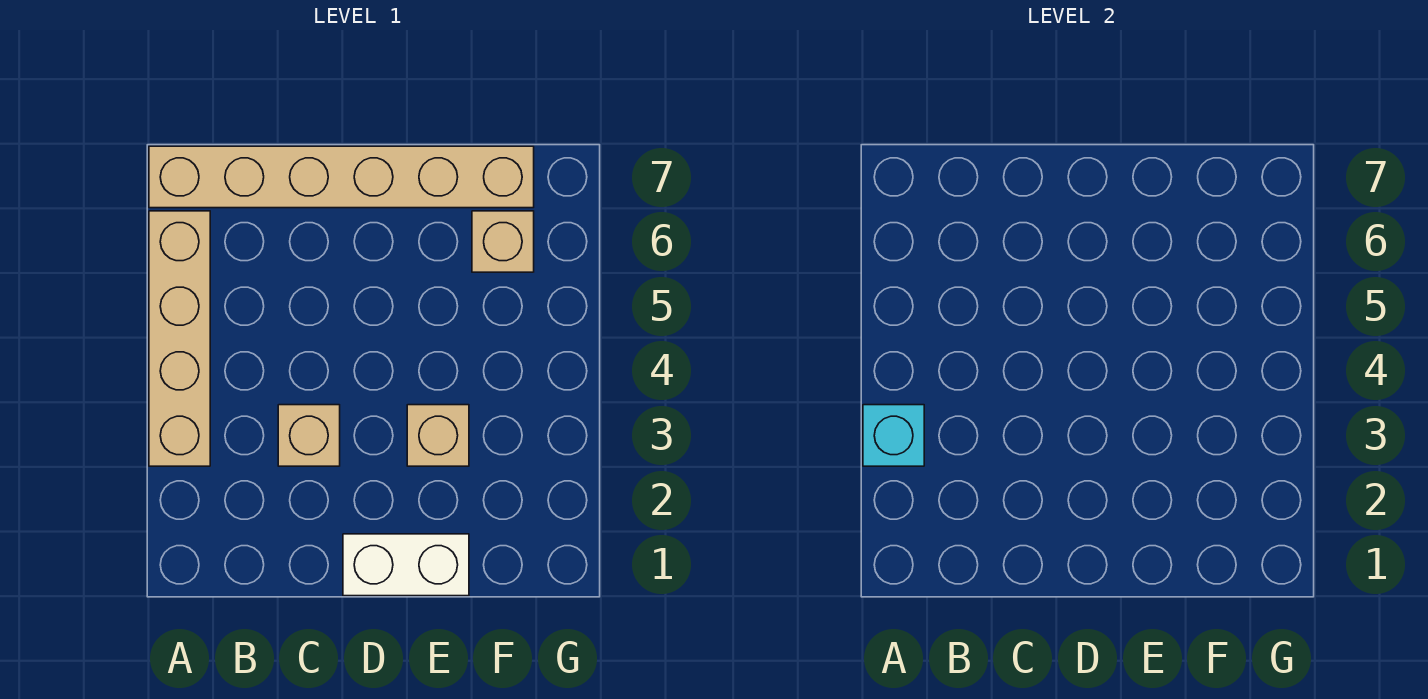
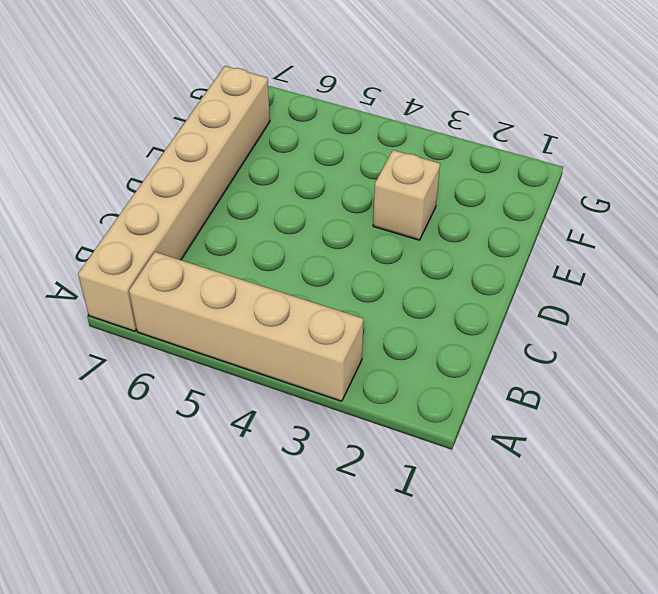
none -> tan 1x1 brick [278,405,340,466]
none -> white 1x2 brick [343,534,469,596]

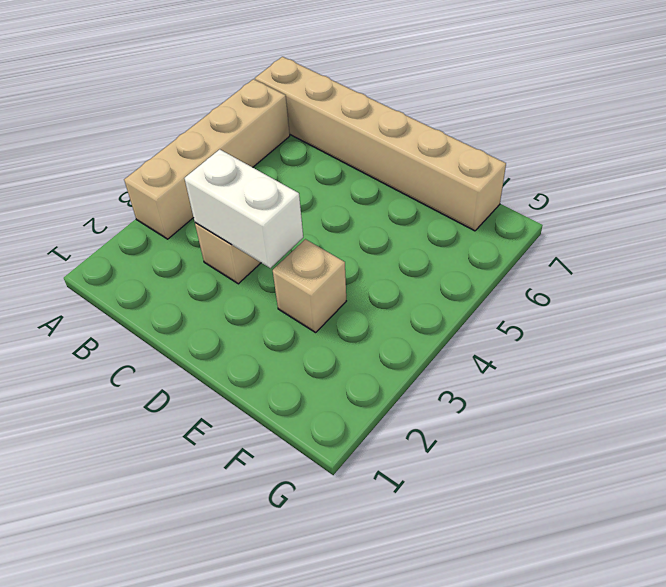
white 1x2 brick [184,149,303,268] -> white 1x2 brick moved to [343,534,469,596]
none -> tan 1x1 brick [472,211,534,272]
none -> cyan 1x1 brick [863,405,924,466]

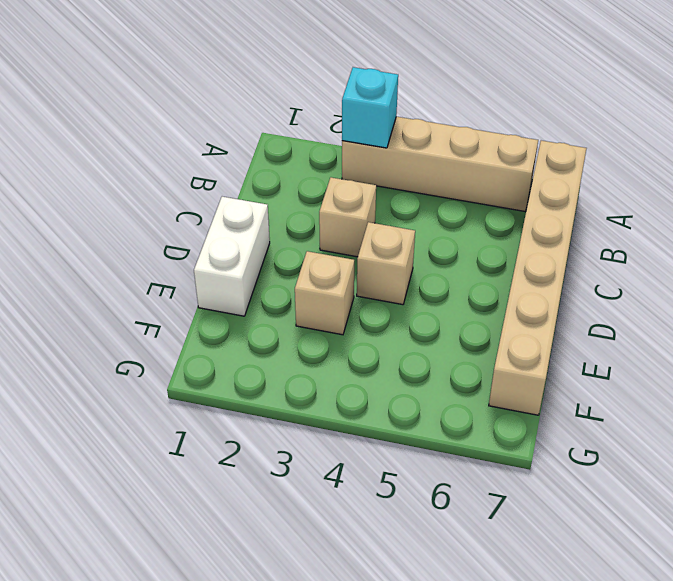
tan 1x1 brick [357,222,415,305] -> tan 1x1 brick moved to [472,211,534,272]

